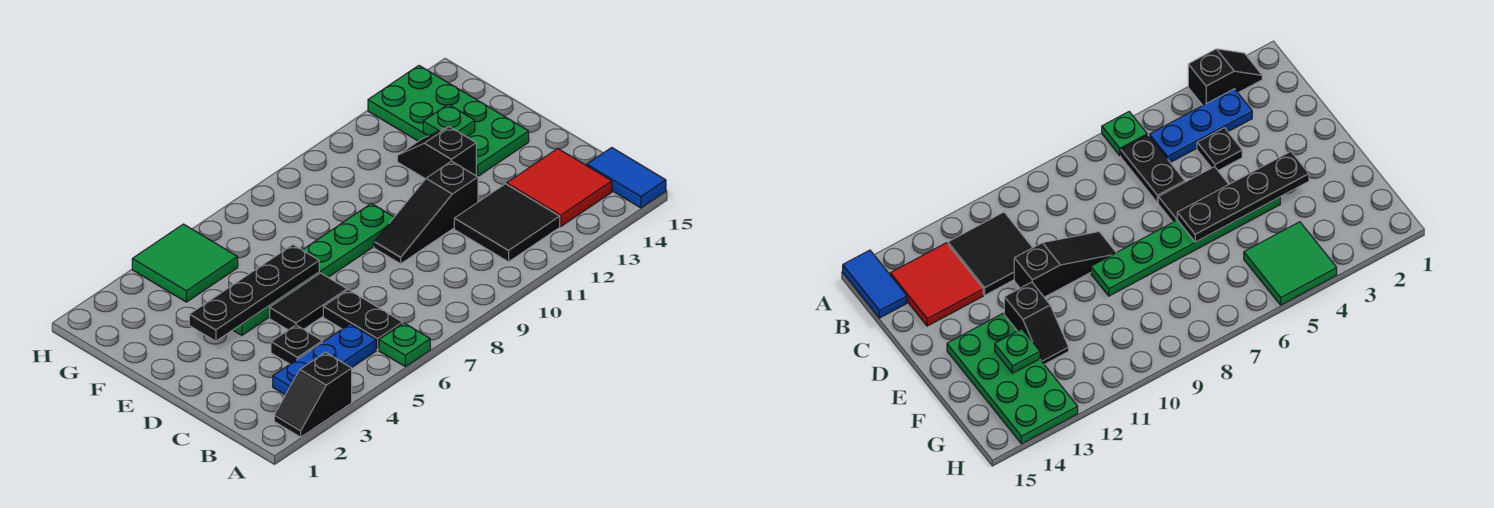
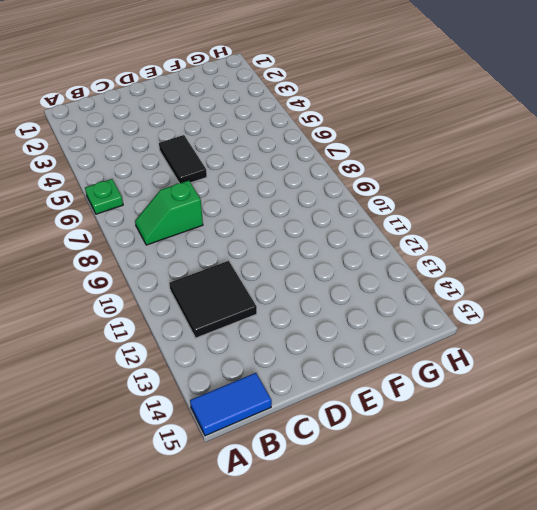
green 1x2 slope [135,181,203,245] -> none
none -> black 1x2 slope [274,352,352,437]
none -> blue 1x3 plate [273,324,376,395]
none -> black 1x2 plate [323,290,403,350]

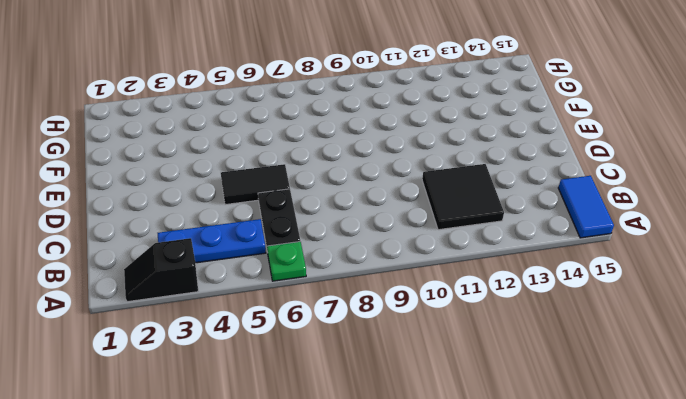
none -> red 2x2 tile [507,149,612,227]
none -> black 1x1 plate [271,325,322,364]
none -> black 1x3 slope [374,161,478,264]

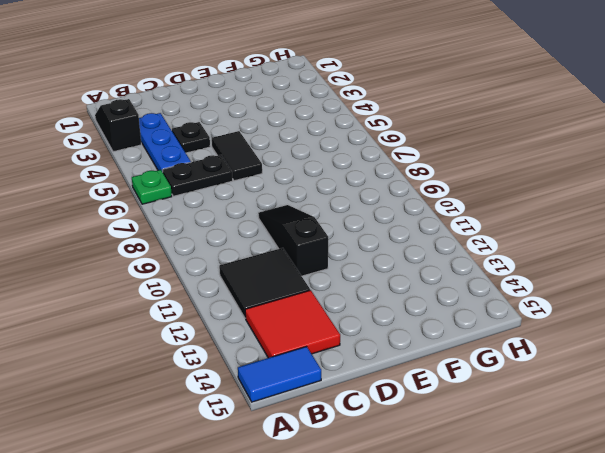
none -> green 1x6 plate [233,203,394,335]
none -> black 1x2 slope [397,127,476,179]
none -> green 2x4 plate [368,66,529,177]

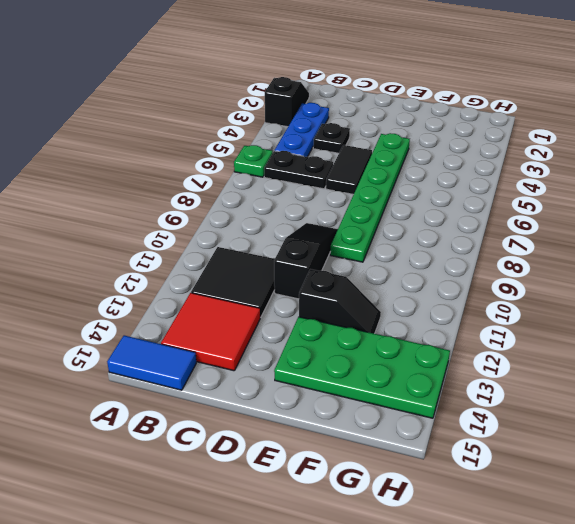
none -> green 2x2 tile [132,224,238,302]
none -> black 1x4 plate [189,245,319,341]
none -> green 1x1 plate [423,104,475,137]

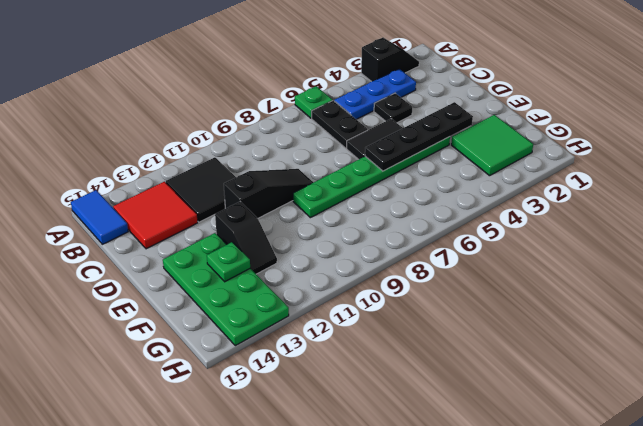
green 2x2 tile [451,115,533,176] -> green 2x2 tile moved to [132,224,238,302]

